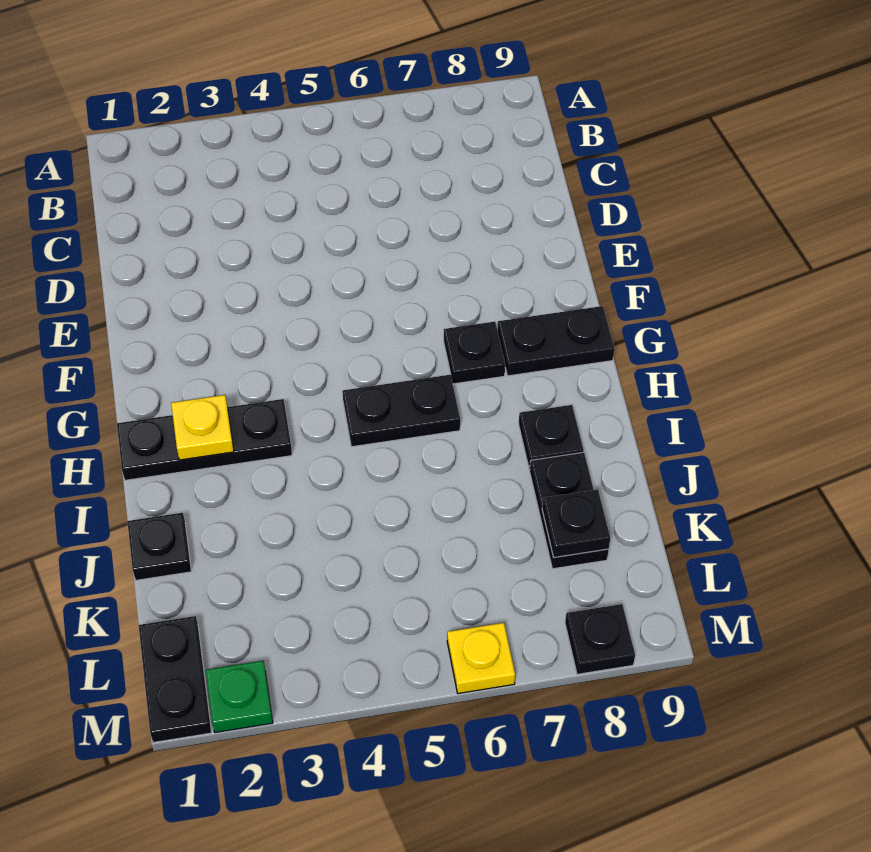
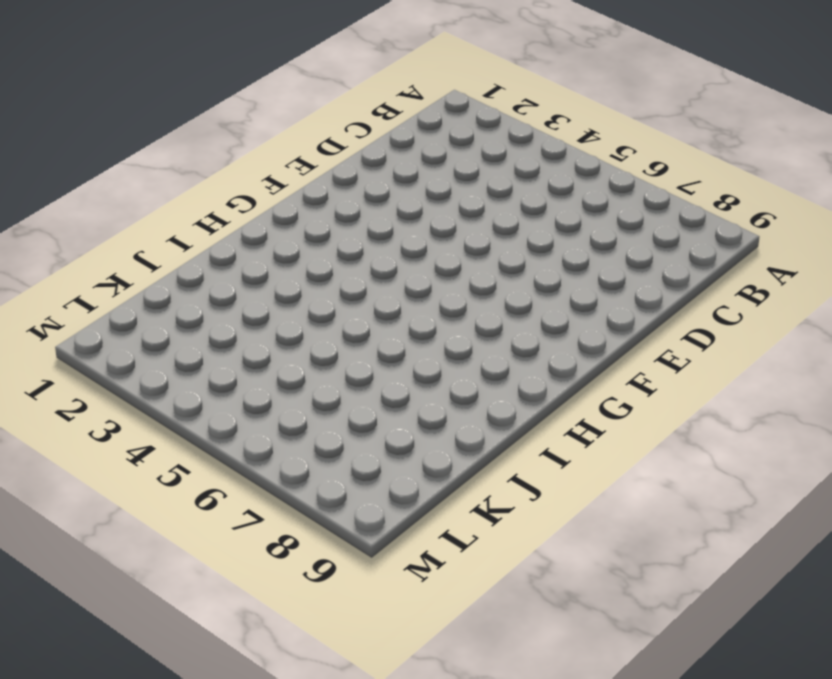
none -> black 1x1 plate [444,322,505,384]
none -> black 1x2 plate [497,306,615,376]
none -> black 1x3 plate [117,399,292,480]

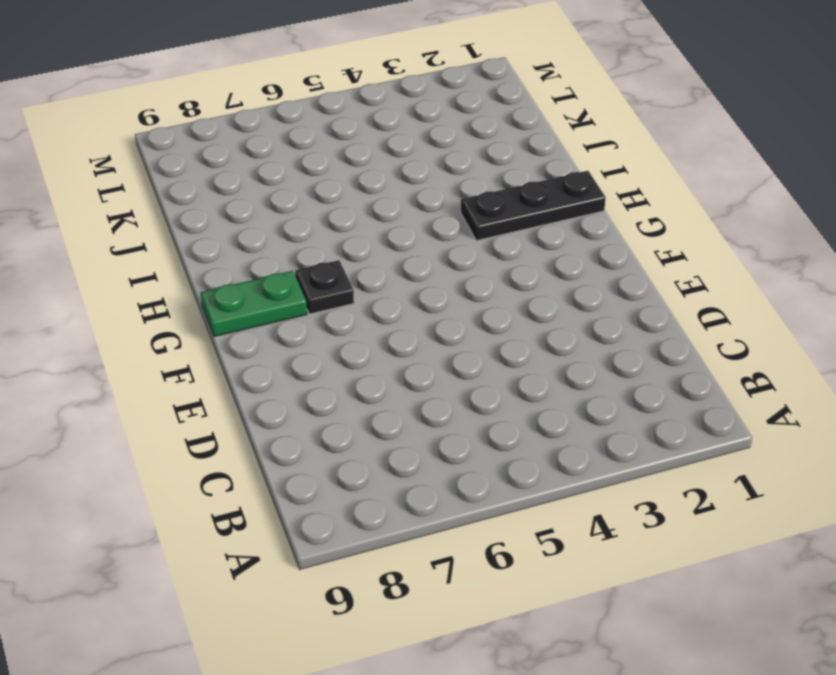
green 1x2 plate [200,271,307,337] -> black 1x2 plate [497,306,615,376]
none -> black 1x2 plate [342,375,460,447]
none -> black 1x1 plate [519,405,584,470]
none -> black 1x1 plate [127,513,191,580]

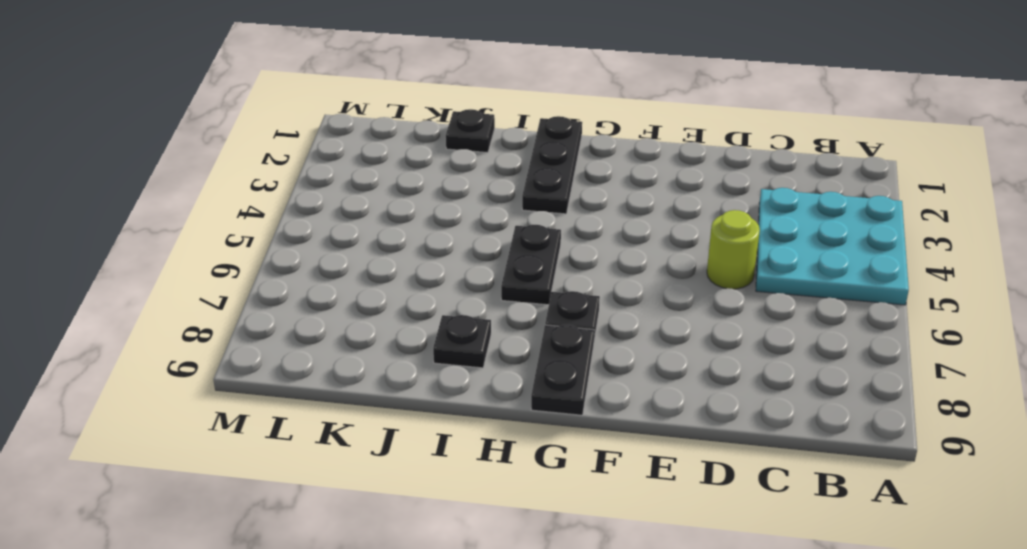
cyan 3x3 plate [756,188,909,305] -> none
lime 1x1 round brick [707,210,760,289] -> none
none -> black 1x2 plate [530,452,609,569]
none -> black 1x2 plate [139,616,211,743]
none -> green 1x1 plate [206,661,273,733]

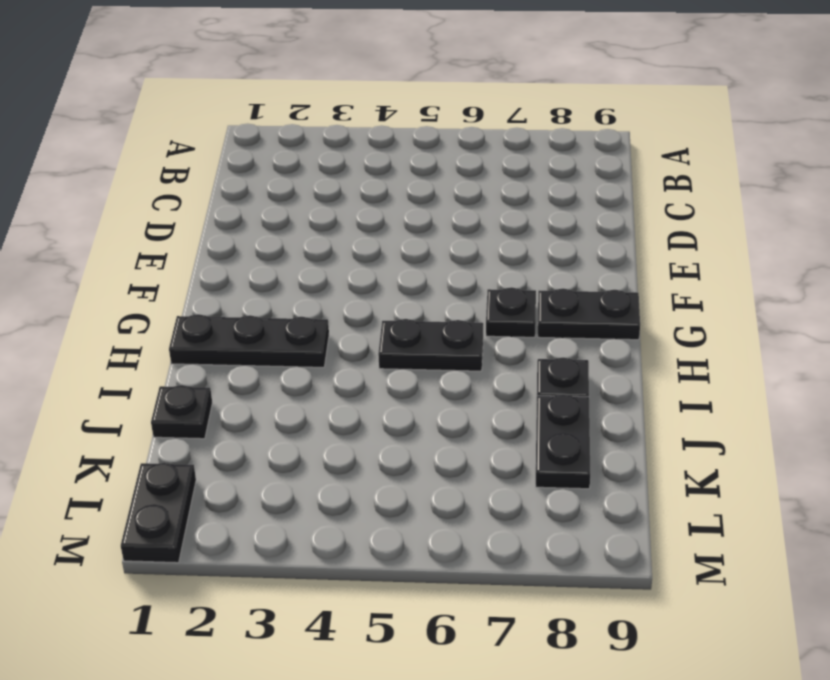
none -> green 1x1 plate [206,661,273,733]
none -> yellow 1x1 plate [447,623,515,694]
none -> black 1x1 plate [565,604,635,674]

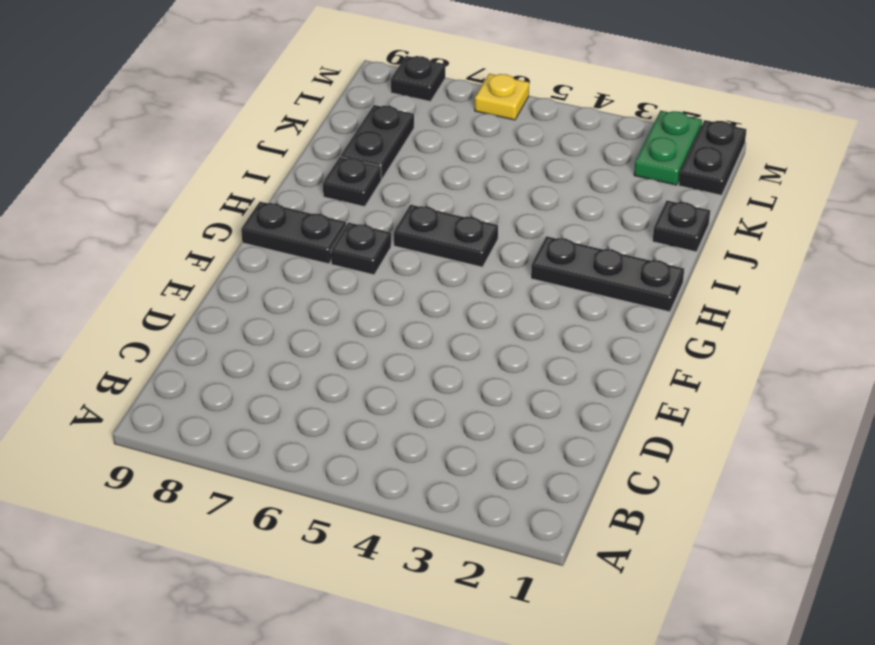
green 1x2 plate [634,111,702,185] -> green 1x1 plate [206,661,273,733]
none -> yellow 1x1 plate [171,395,234,460]
none -> black 1x1 plate [542,490,610,558]

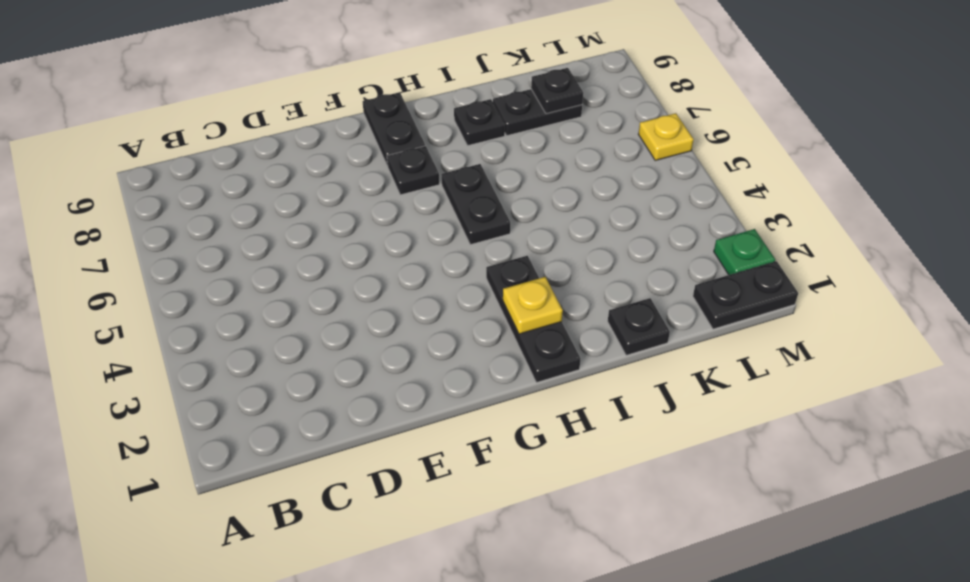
none -> black 1x1 plate [565,604,635,674]

